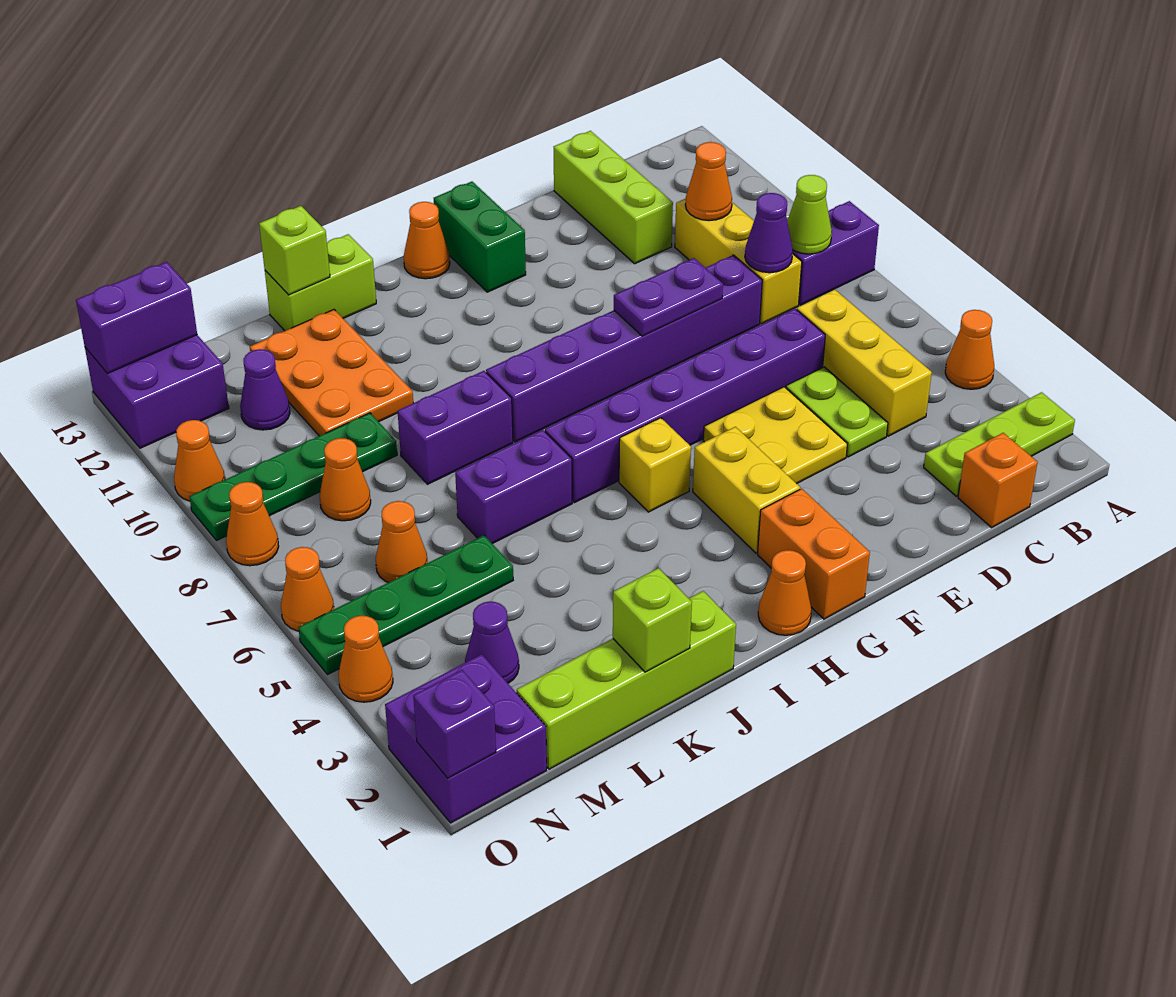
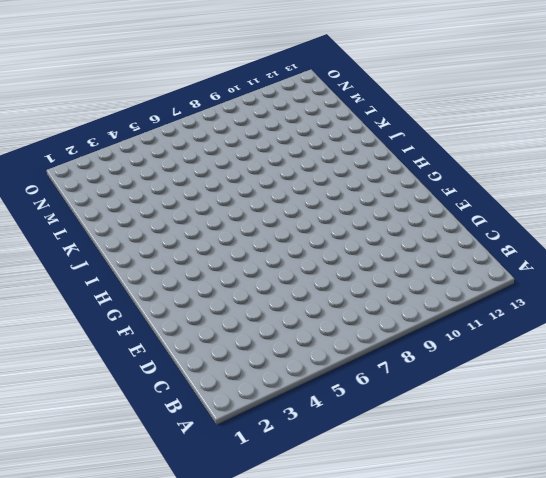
none -> lime 1x3 plate [924,392,1075,496]
none -> orange 1x1 cone [945,310,994,389]
none -> purple 1x2 brick [793,201,879,305]
none -> orange 1x1 brick [958,433,1038,527]

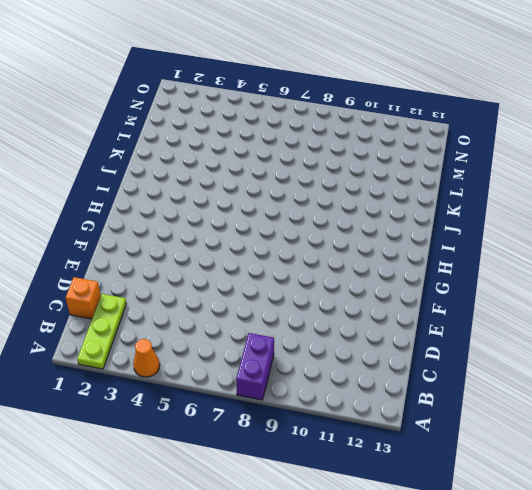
none -> yellow 1x3 brick [797,290,932,436]
none -> yellow 1x3 brick [675,199,802,324]
none -> lime 1x2 plate [786,367,888,457]
none -> purple 1x6 brick [545,309,825,503]

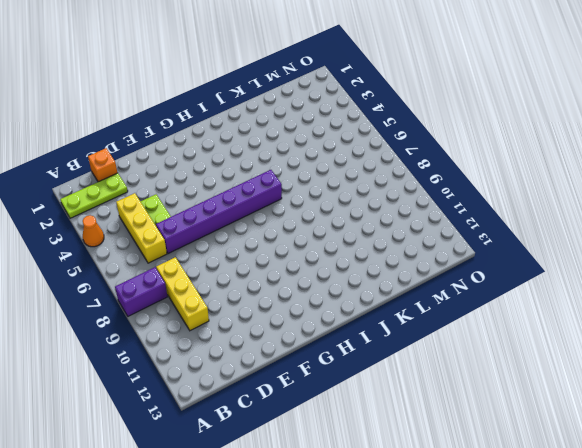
none -> purple 1x6 brick [486,255,762,442]
none -> lime 1x3 brick [554,131,673,264]
none -> yellow 2x2 plate [703,387,847,484]
none -> orange 1x2 brick [758,489,870,619]

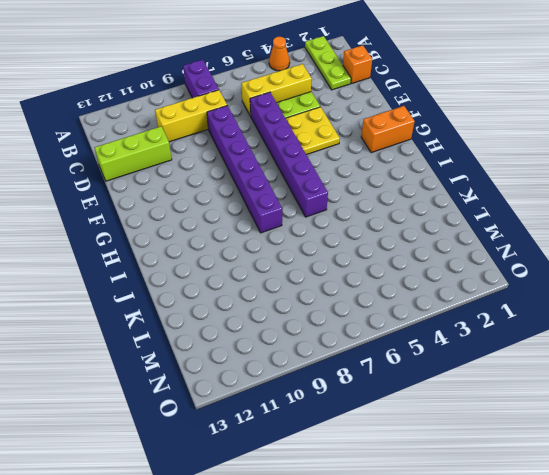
none -> yellow 1x2 brick [693,427,800,553]
none -> green 1x2 brick [434,182,526,292]
none -> orange 1x1 cone [758,550,812,635]
none -> yellow 1x1 brick [619,418,691,512]

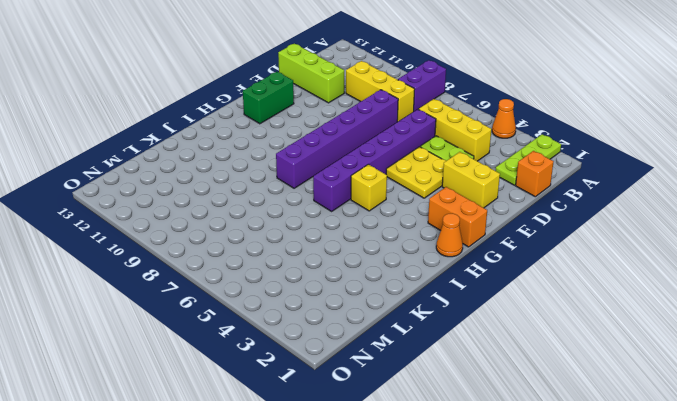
yellow 1x2 brick [442,152,500,208] -> yellow 1x2 brick moved to [693,427,800,553]
green 1x2 brick [243,72,294,124] -> green 1x2 brick turned to [434,182,526,292]
none -> orange 1x1 cone [404,202,450,279]
none -> lime 1x4 brick [517,591,736,769]
none -> purple 1x2 brick [455,430,572,544]
none -> purple 1x2 brick [398,371,513,484]

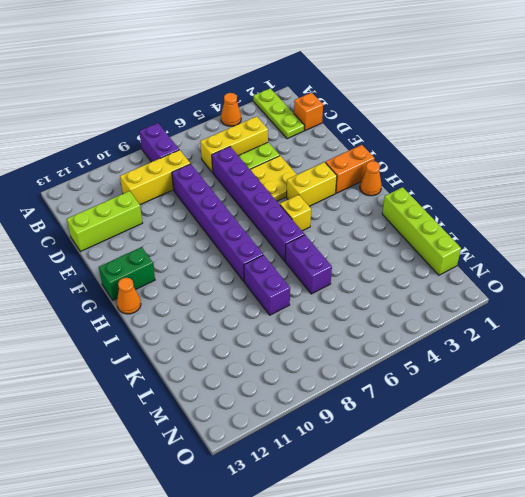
none -> lime 1x2 brick [265,234,376,331]
none -> orange 2x3 plate [250,310,413,436]
none -> green 1x4 plate [298,535,513,674]
none -> green 1x4 plate [189,413,397,541]

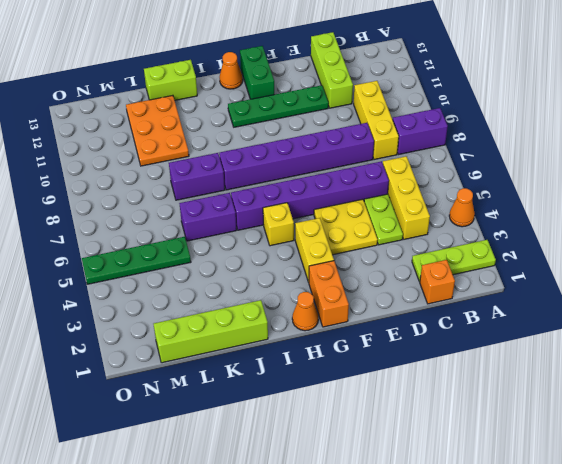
green 1x4 plate [228,85,329,127] -> green 1x4 plate moved to [189,413,397,541]
none -> purple 1x1 cone [465,602,519,683]
none -> orange 1x1 cone [376,501,428,583]
none -> orange 1x1 cone [320,438,371,521]
none -> purple 1x1 cone [240,349,290,430]

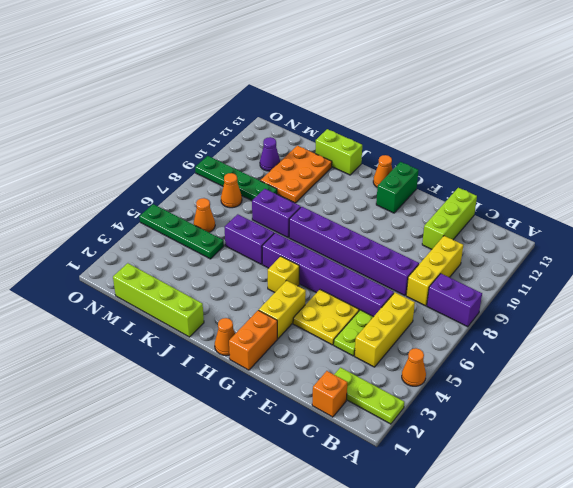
none -> purple 1x1 cone [465,602,519,683]
none -> purple 2x2 brick [385,654,547,823]
none -> purple 2x2 brick [85,335,229,448]
none -> orange 1x1 cone [338,616,393,702]

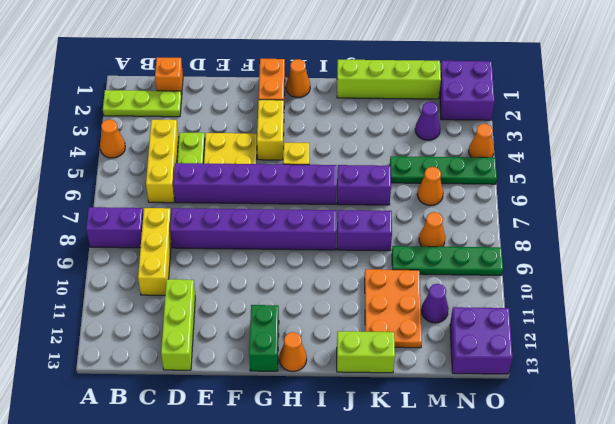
none -> orange 1x1 cone [281,547,334,631]
none -> orange 1x1 cone [226,482,279,566]
none -> orange 1x1 cone [174,420,225,501]
none -> lime 1x1 cone [787,175,832,254]

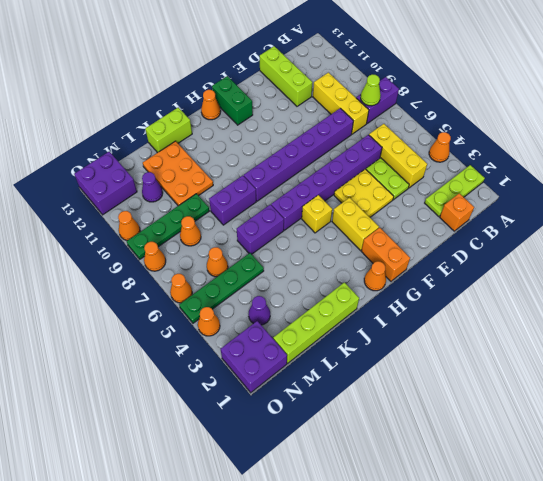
none -> purple 1x1 cone [745,193,793,273]
none -> orange 1x1 cone [685,142,732,220]
none -> purple 1x2 plate [614,258,723,336]
none -> lime 1x1 brick [613,568,692,672]

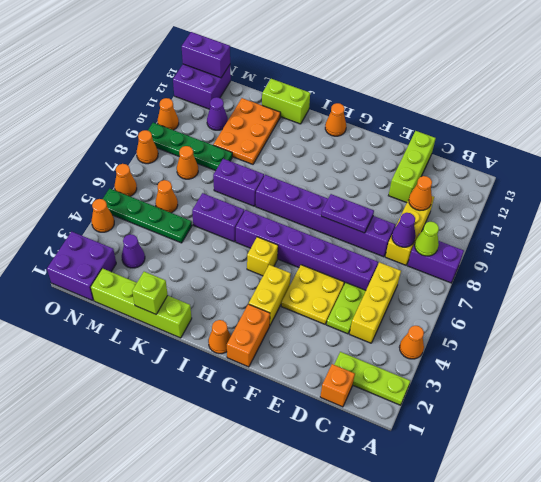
none -> green 1x2 brick [434,182,526,292]
none -> lime 1x1 brick [259,206,330,295]
none -> purple 1x1 brick [413,670,496,778]

